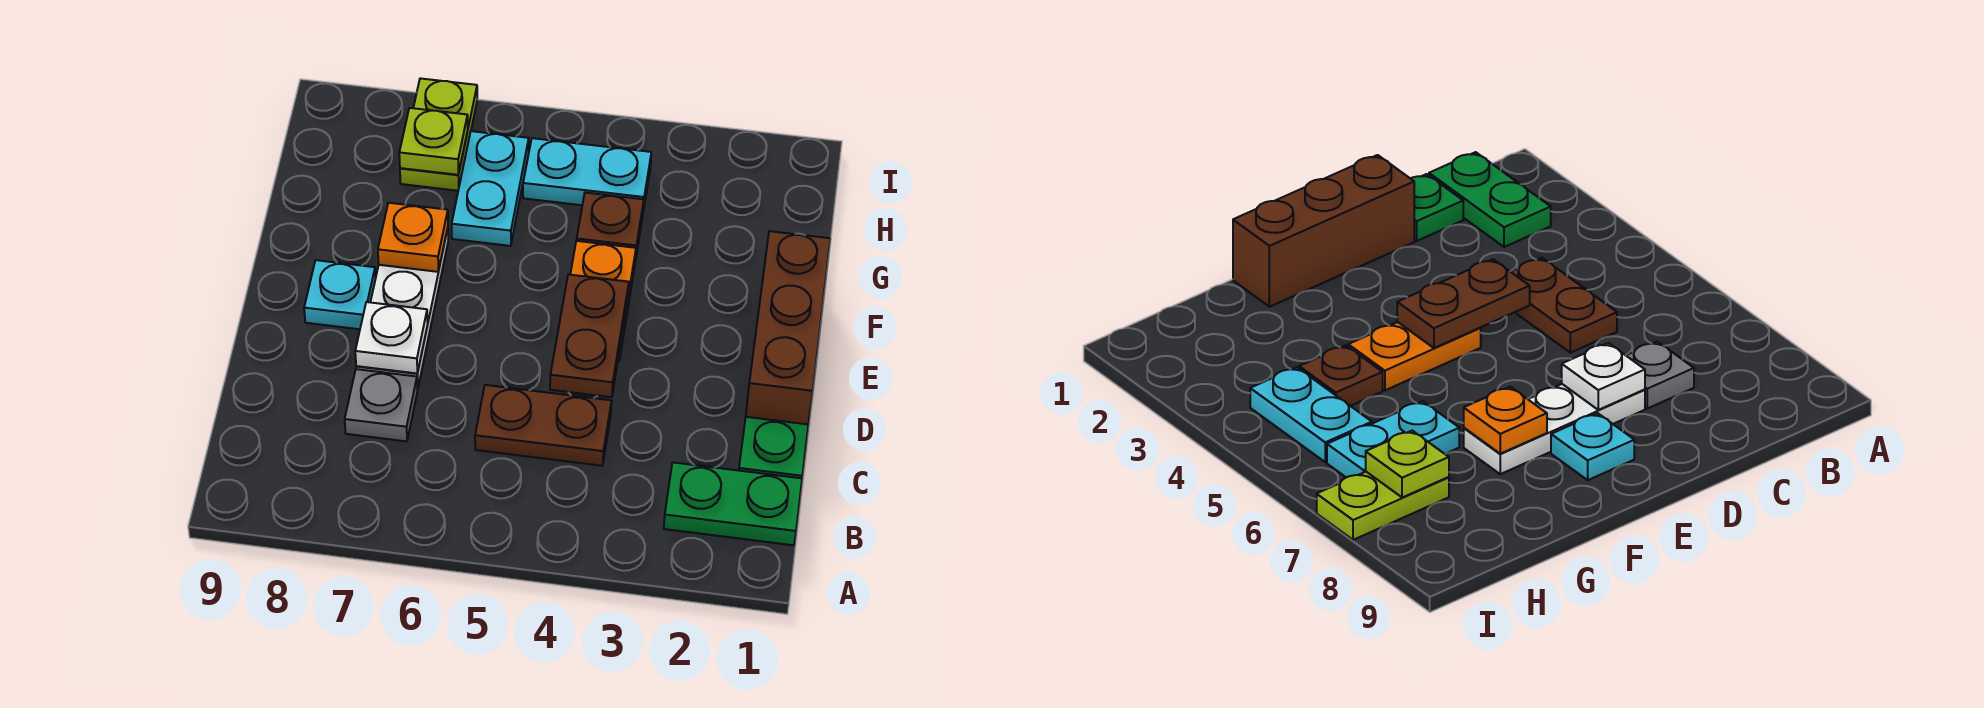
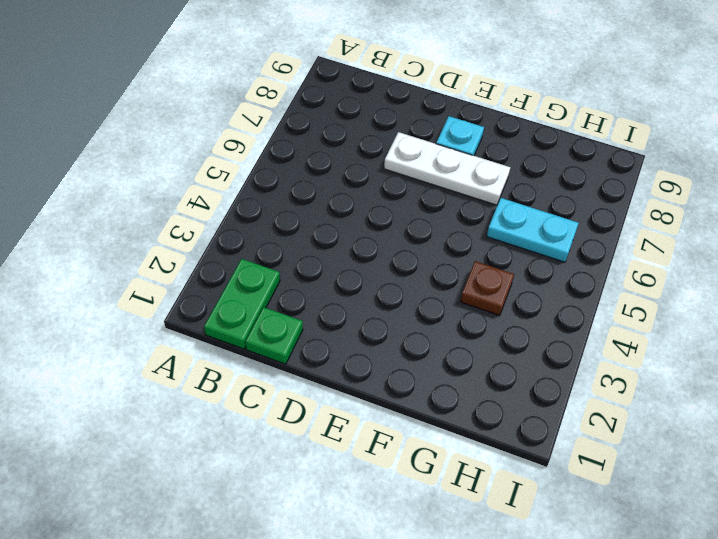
none -> brown 1x2 plate [475,385,612,466]
none -> grey 1x1 plate [345,369,417,441]
none -> brown 1x3 brick [746,231,830,424]

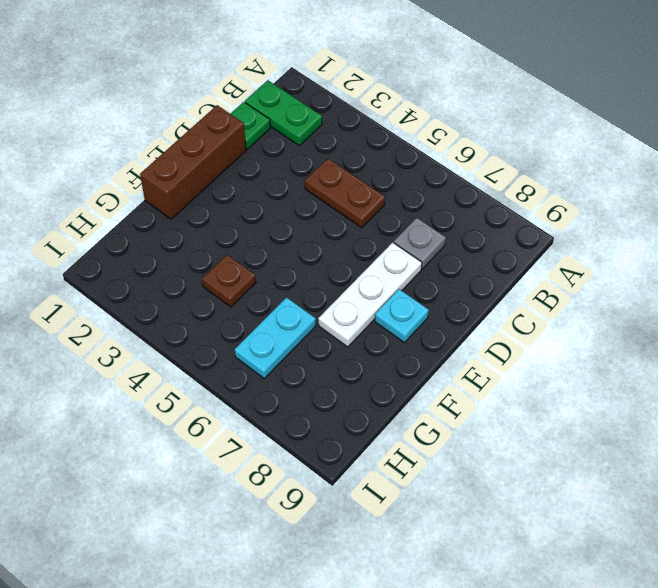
none -> orange 1x2 plate [570,241,636,361]
none -> cyan 1x2 plate [523,138,651,211]
none -> lime 1x2 plate [400,78,477,191]

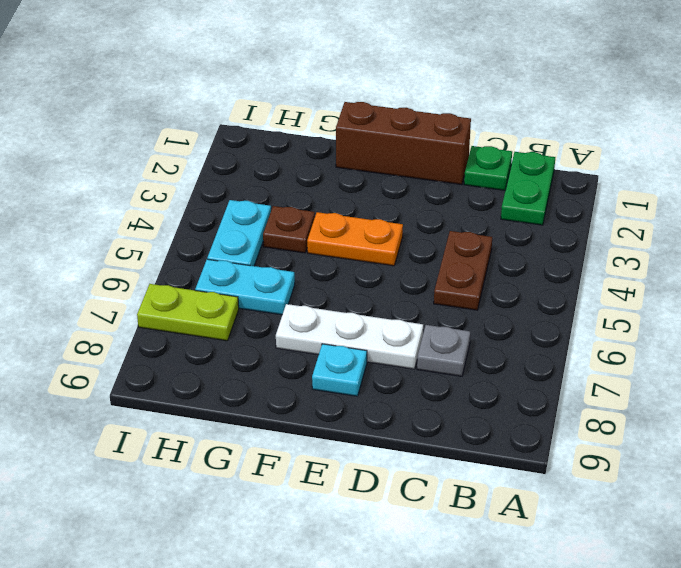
none -> brown 1x2 plate [550,274,629,397]
none -> white 1x1 plate [355,302,428,373]
none -> orange 1x1 plate [378,203,448,272]

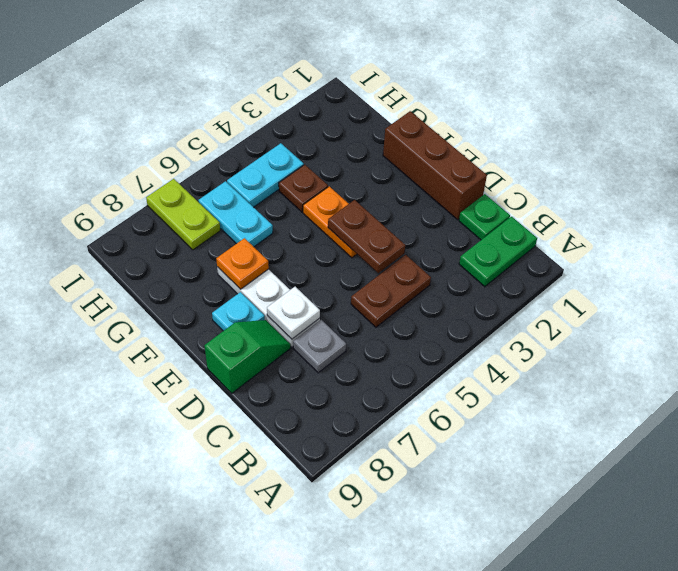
green 1x2 slope [204,320,291,393] -> none
none -> lime 1x1 plate [399,108,468,175]

